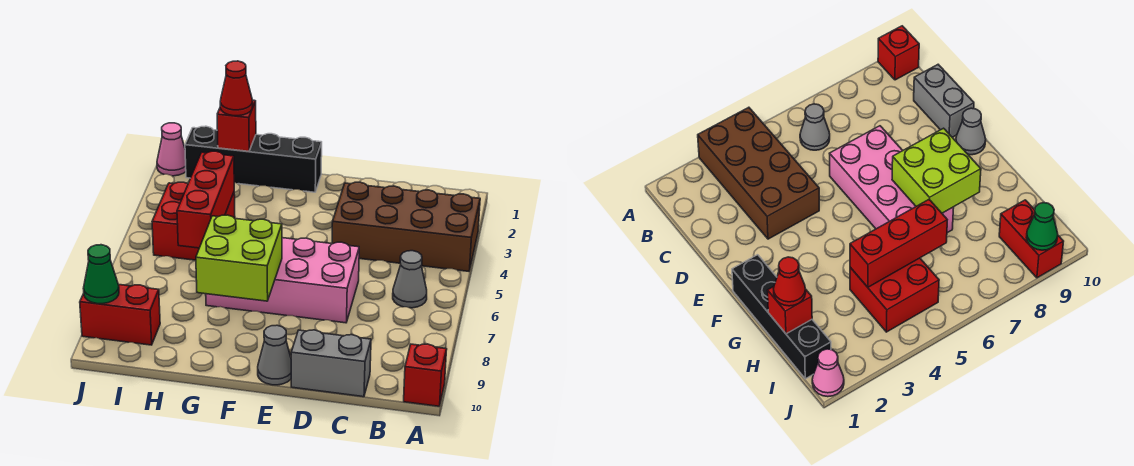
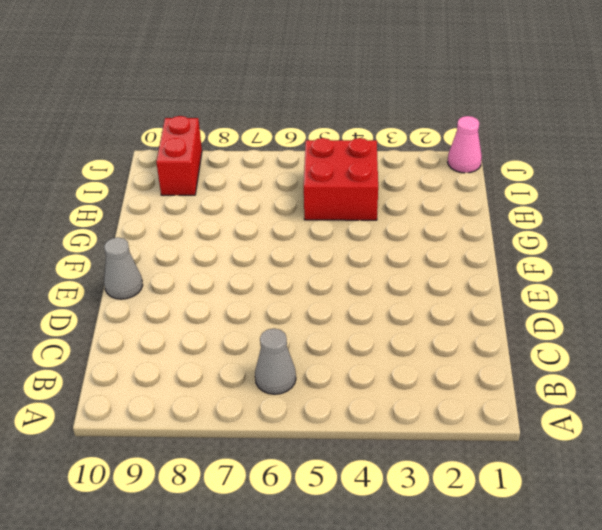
none -> brown 2x4 brick [332,182,480,271]
none -> red 1x1 brick [404,344,447,406]
none -> grey 1x2 brick [291,330,371,397]

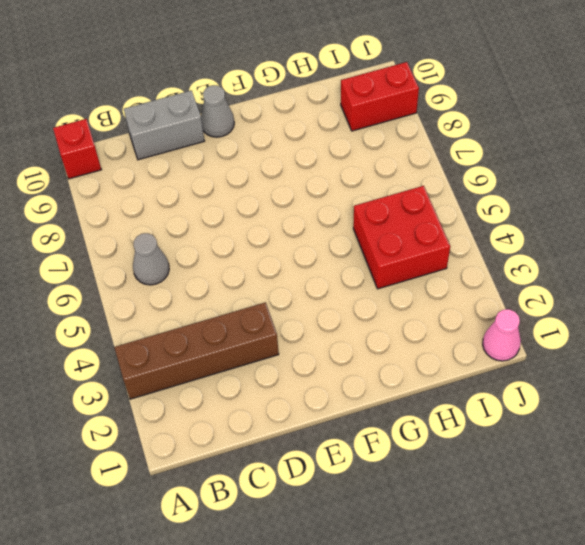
brown 1x4 brick [114,302,279,399] -> brown 2x4 brick [332,182,480,271]
none -> pink 2x4 brick [206,238,359,323]
none -> black 1x4 brick [185,126,322,192]
none -> lime 2x2 brick [196,215,282,301]

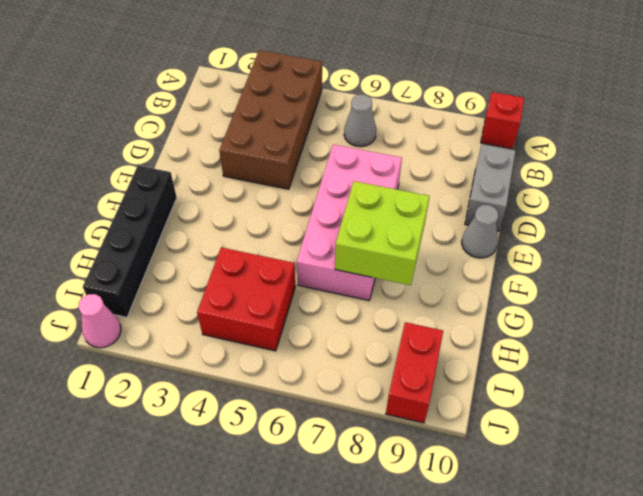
none -> red 1x1 brick [217,100,256,151]
none -> red 1x3 brick [177,151,234,248]
none -> green 1x1 cone [83,245,119,304]

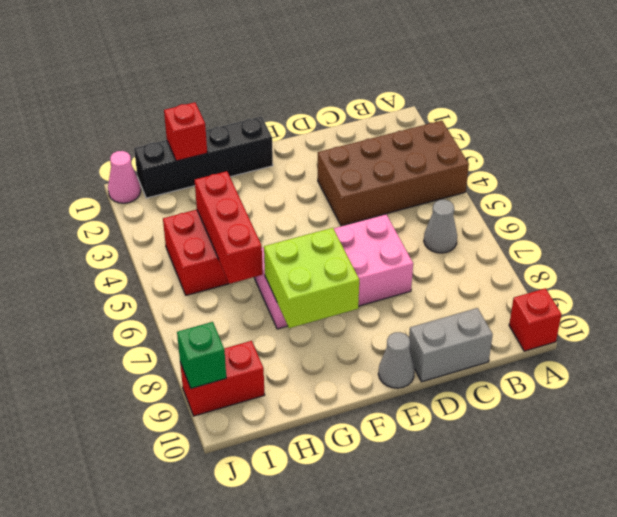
green 1x1 brick [177,322,226,388] -> green 1x1 cone [83,245,119,304]
none -> red 1x1 cone [220,61,253,116]

